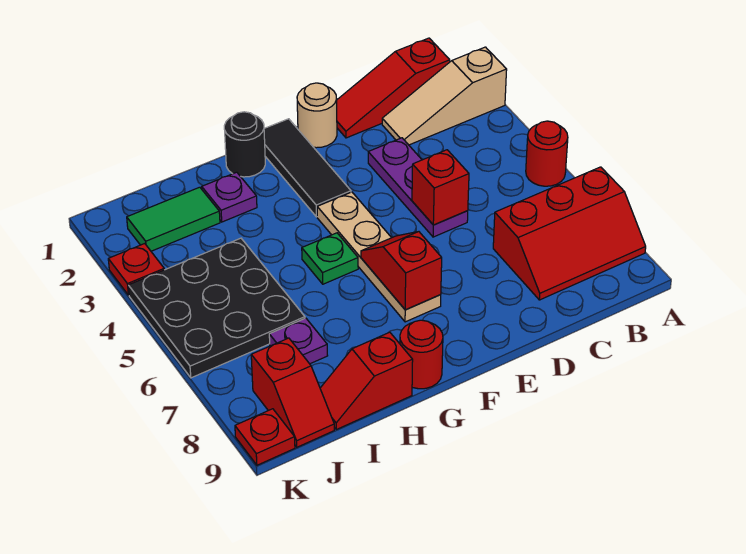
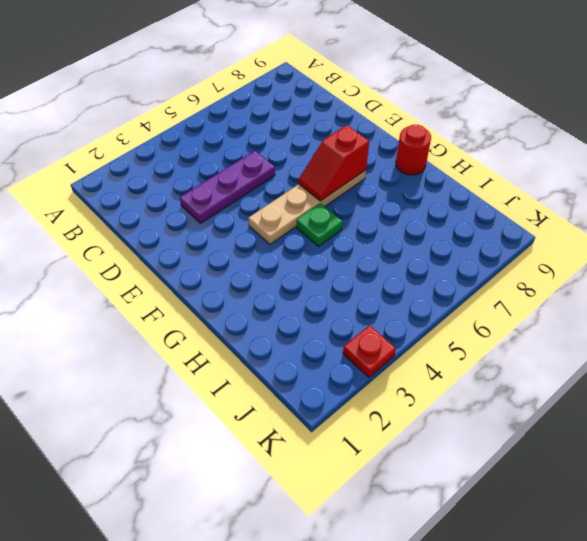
none -> tan 1x3 slope [382,47,507,145]
none -> red 1x1 round brick [526,121,568,186]
none -> red 2x3 slope [493,167,646,300]

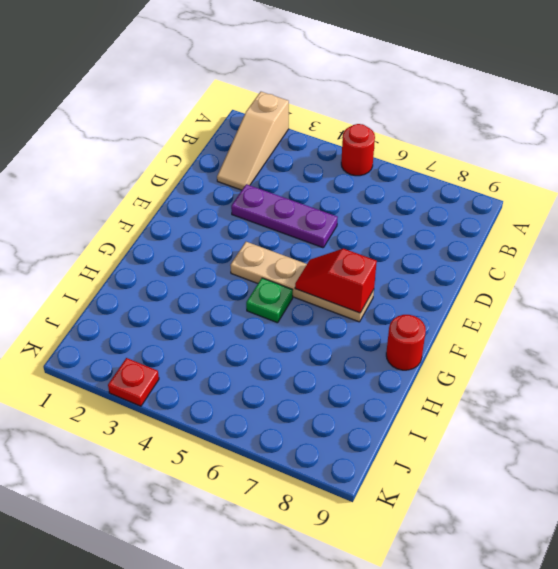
none -> red 2x3 slope [493,167,646,300]
none -> red 1x3 slope [337,38,450,138]
none -> tan 1x1 round brick [297,83,337,148]

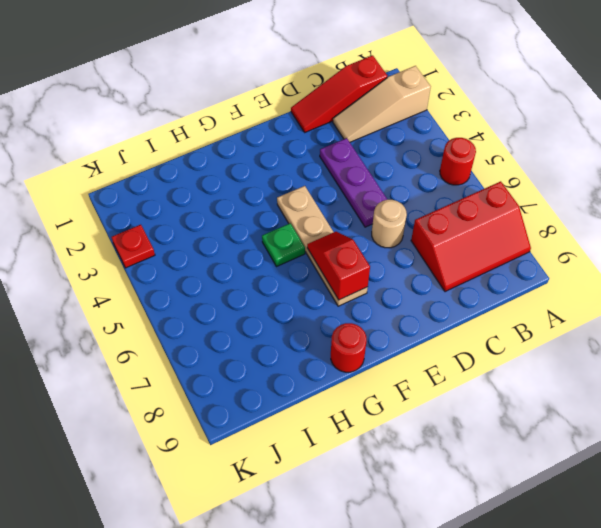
tan 1x1 round brick [372,200,407,248] -> tan 1x1 round brick moved to [297,83,337,148]
none -> black 1x3 tile [264,119,351,217]
none -> black 1x1 round brick [224,112,265,177]
none -> purple 1x1 plate [202,172,257,222]

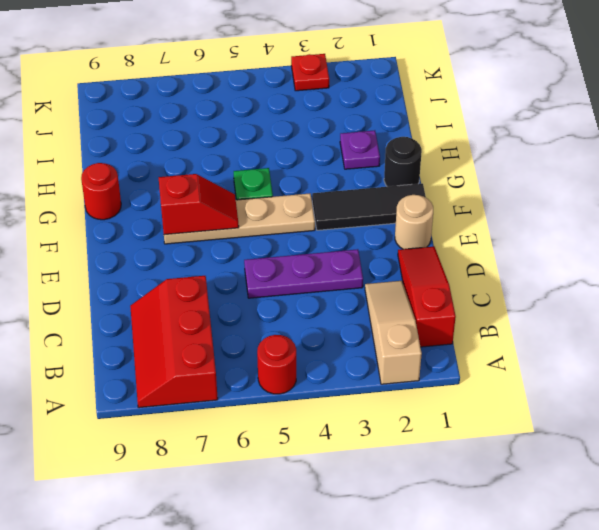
none -> red 1x2 slope [320,332,413,429]
none -> green 1x2 tile [127,187,220,251]
none -> black 3x3 plate [128,238,305,378]

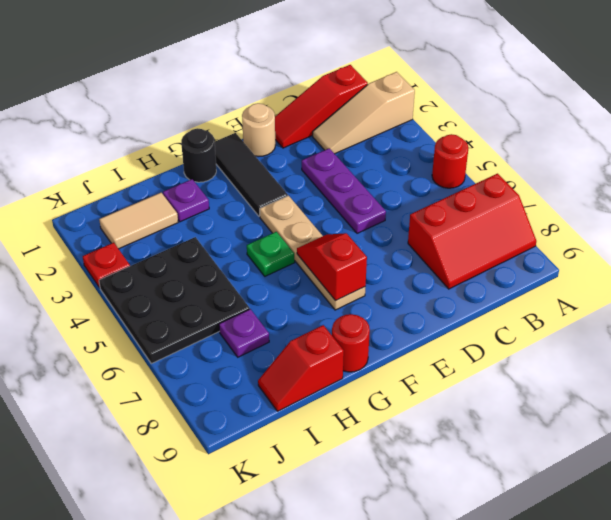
tan 1x2 tile [99,193,178,249] -> green 1x2 tile [127,187,220,251]
none -> red 1x2 slope [251,338,334,447]
none -> red 1x1 plate [235,409,295,465]
none -> red 1x1 brick [412,150,469,225]

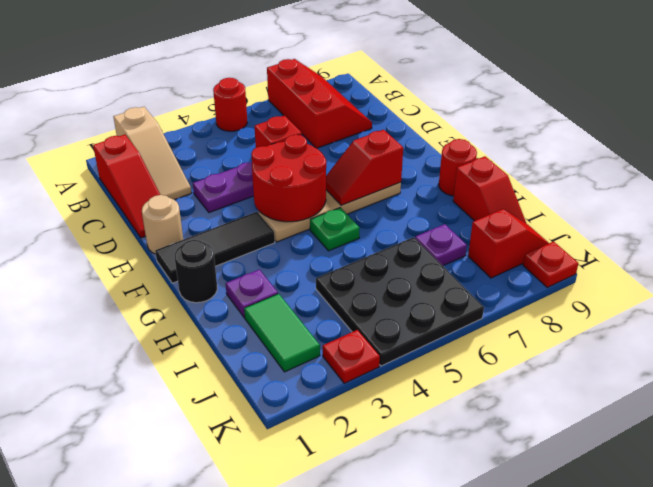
red 2x2 round brick [251,135,326,222] -> none

